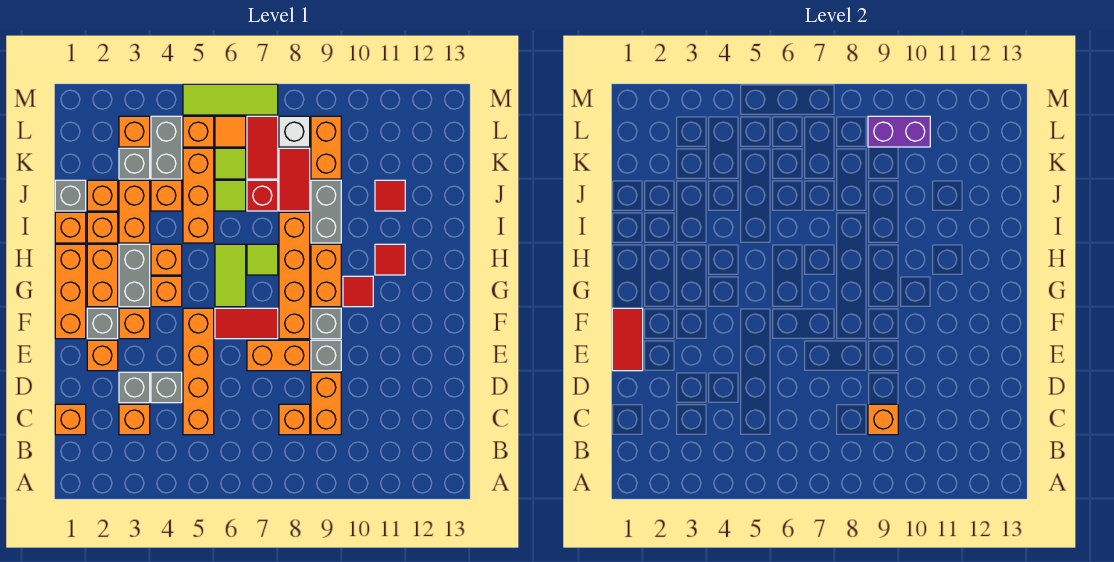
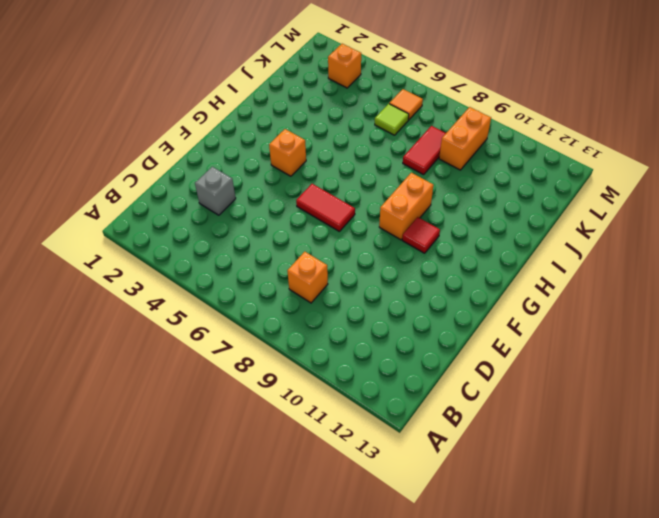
none -> orange 1x1 brick [55,404,86,435]
none -> orange 1x1 brick [119,404,150,435]
none -> orange 1x4 brick [183,308,214,435]
none -> orange 1x2 brick [311,372,341,435]

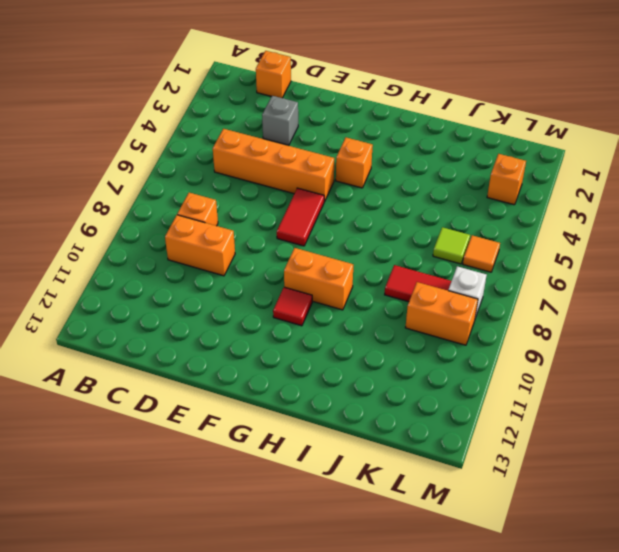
none -> orange 1x1 brick [119,404,150,435]
none -> grey 1x1 brick [151,372,182,403]
none -> orange 1x1 brick [87,340,118,371]
none -> orange 1x2 brick [247,340,310,371]

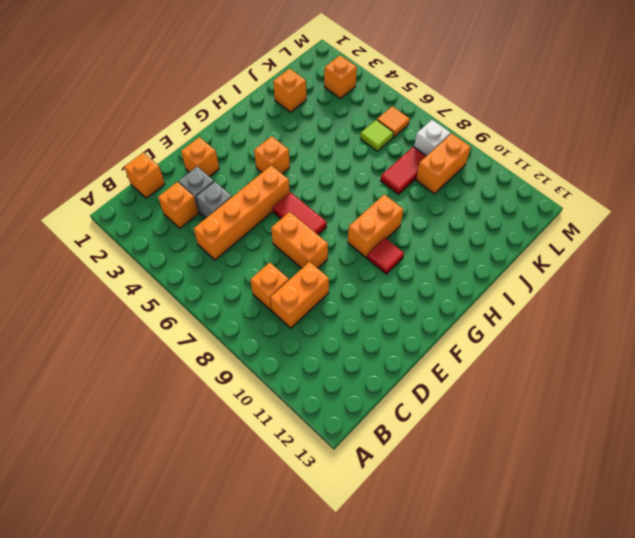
none -> grey 1x1 brick [311,340,341,371]
none -> orange 1x3 brick [55,244,86,339]
none -> grey 1x1 brick [87,308,118,339]
none -> orange 1x1 brick [119,308,150,339]

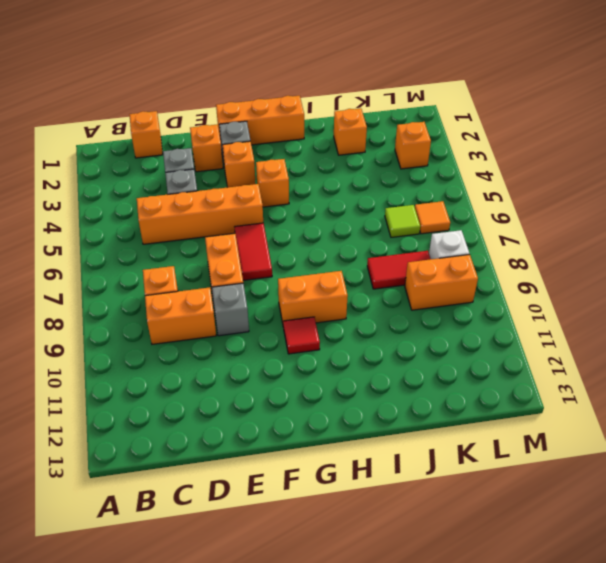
none -> orange 1x1 brick [119,404,150,435]
none -> orange 1x4 brick [279,212,310,339]
none -> grey 1x1 brick [311,308,341,339]
none -> orange 1x2 brick [87,244,118,307]

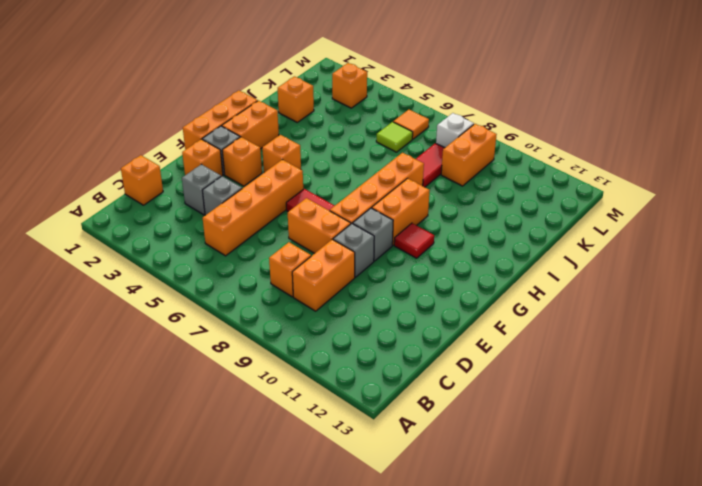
none -> orange 1x1 brick [119,404,150,435]
none -> grey 1x2 brick [119,244,150,307]
none -> lime 1x2 tile [215,244,246,307]
none -> orange 1x1 brick [151,244,182,275]

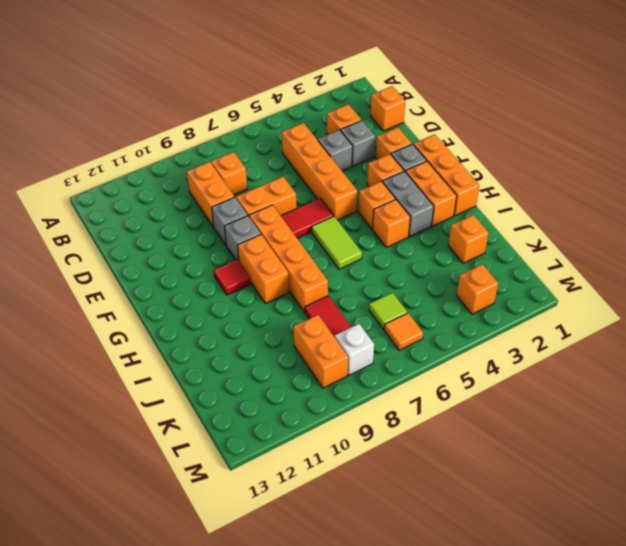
none -> lime 1x1 tile [247,244,278,275]
none -> red 1x1 tile [375,244,405,275]
none -> orange 1x1 brick [55,212,86,243]
none -> orange 1x1 brick [87,212,118,243]

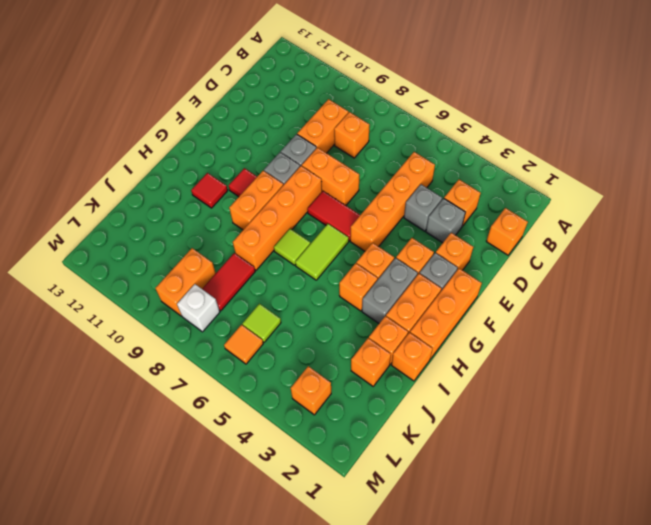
none -> orange 1x2 brick [119,180,150,243]
none -> orange 1x3 brick [183,148,214,243]
none -> grey 1x2 brick [311,180,341,243]
none -> grey 1x1 brick [55,180,86,211]

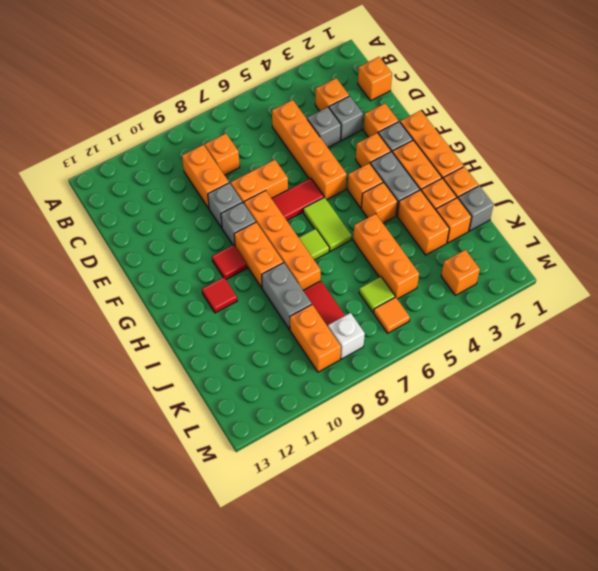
none -> orange 1x1 brick [151,180,182,211]
none -> lime 1x1 tile [215,180,246,211]
none -> red 1x1 brick [247,180,278,211]
none -> red 1x1 tile [375,180,405,211]

